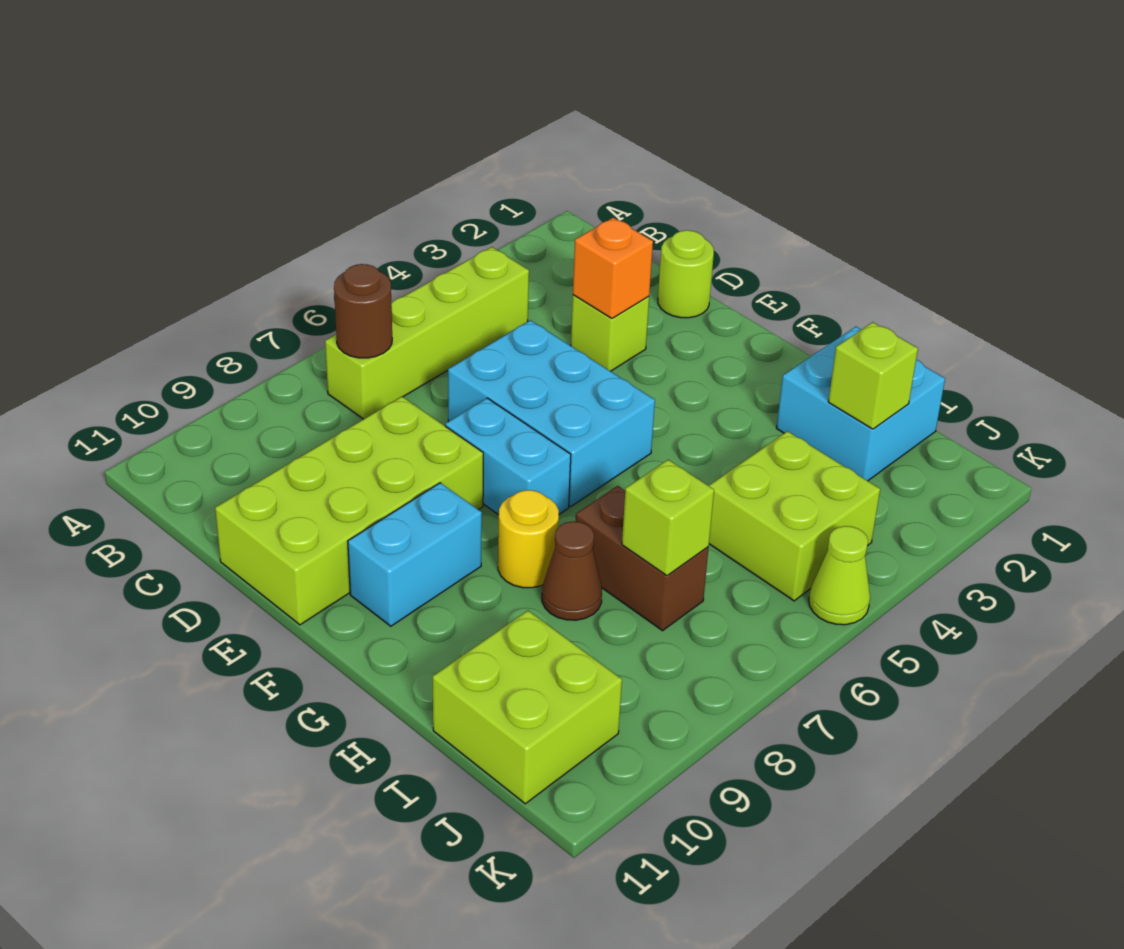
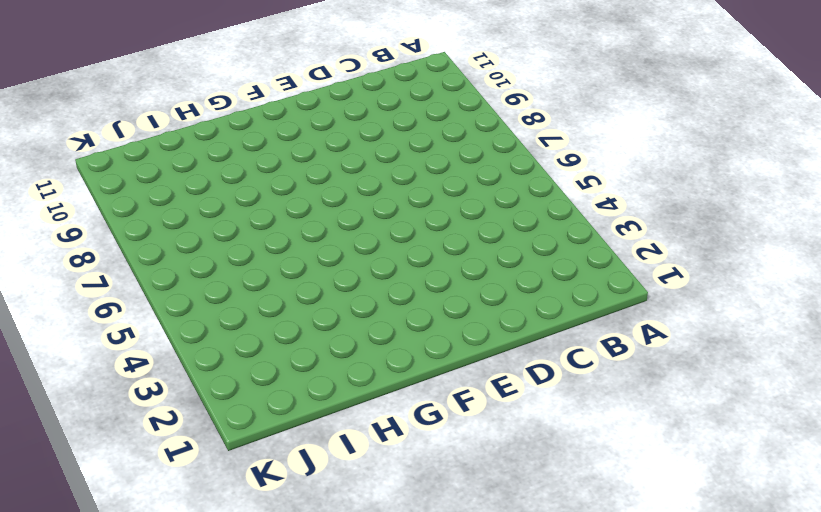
none -> lime 1x4 brick [325,247,529,419]
none -> lime 1x1 round brick [658,230,714,318]
none -> lime 1x1 brick [571,295,649,371]

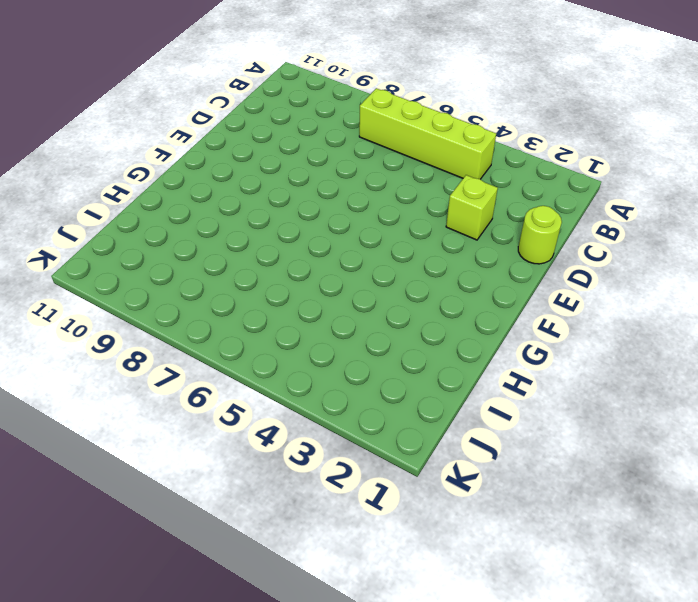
none -> cyan 2x3 brick [448,320,655,506]
none -> lime 2x4 brick [215,397,483,625]
none -> cyan 1x2 brick [445,398,571,515]

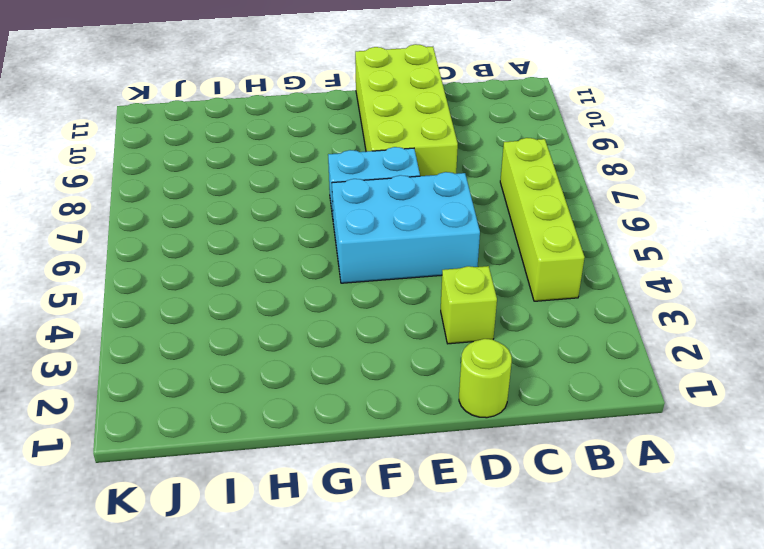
none -> cyan 1x2 brick [348,483,482,626]
none -> yellow 1x1 round brick [498,490,559,588]
none -> cyan 2x2 brick [777,327,945,481]

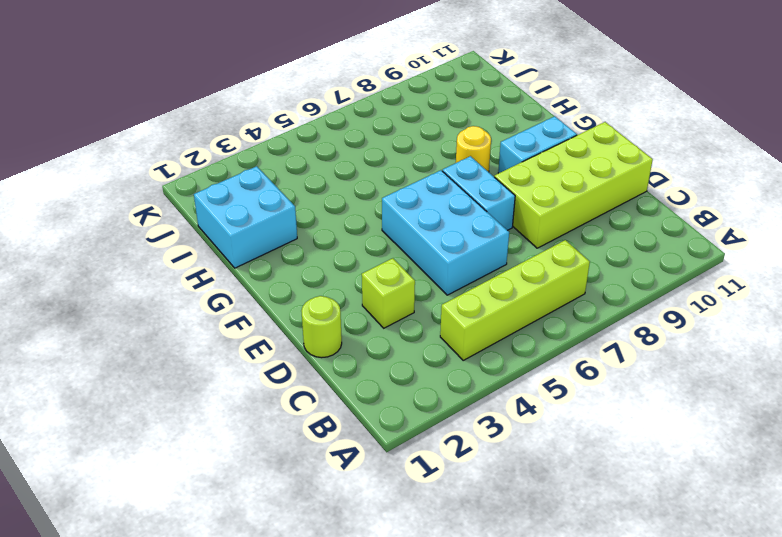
none -> brown 1x2 brick [576,486,709,631]
none -> brown 1x1 cone [542,521,602,620]
none -> lime 2x2 brick [709,431,880,601]

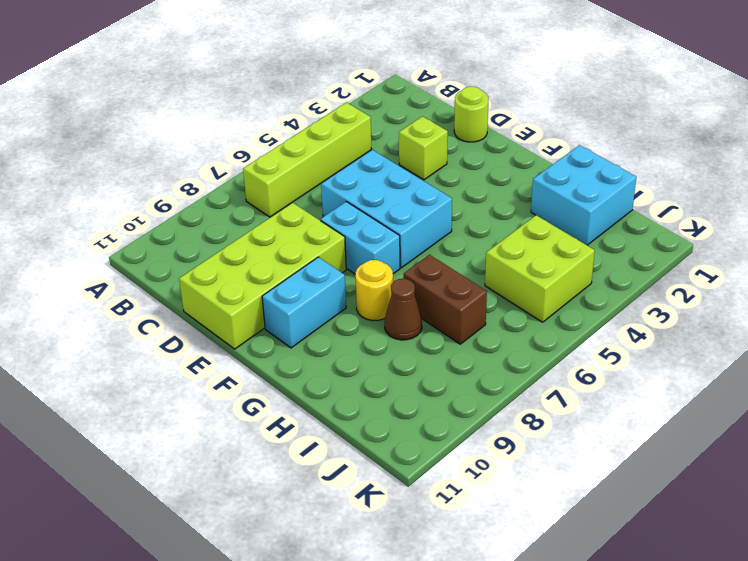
none -> lime 2x2 brick [433,611,622,804]
none -> lime 1x1 cone [809,526,870,625]
none -> brown 1x1 round brick [334,264,392,358]

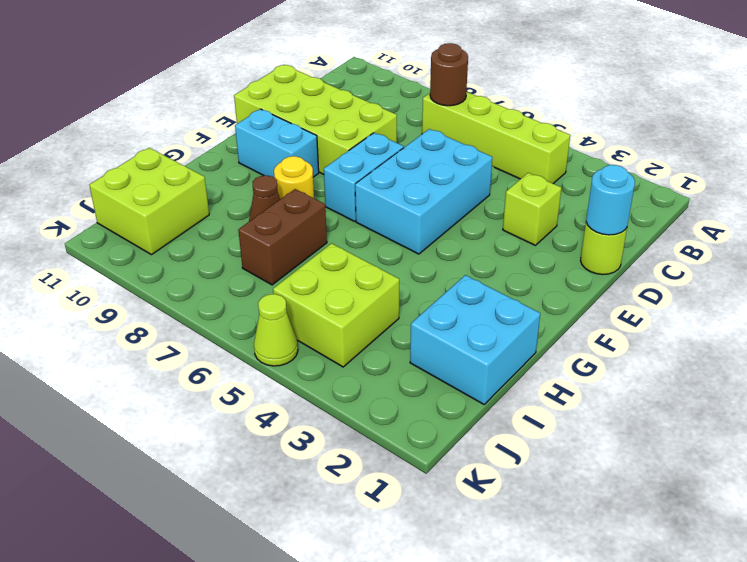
cyan 1x1 round brick [586,165,635,235] -> none
none -> orange 1x1 brick [573,218,653,319]
none -> lime 1x1 brick [828,322,918,429]
none -> lime 1x1 brick [622,460,714,576]

